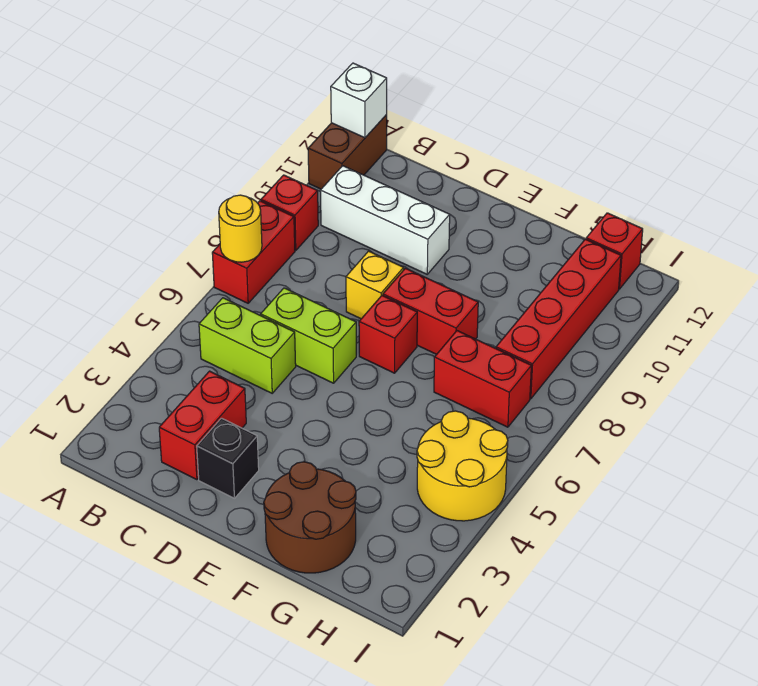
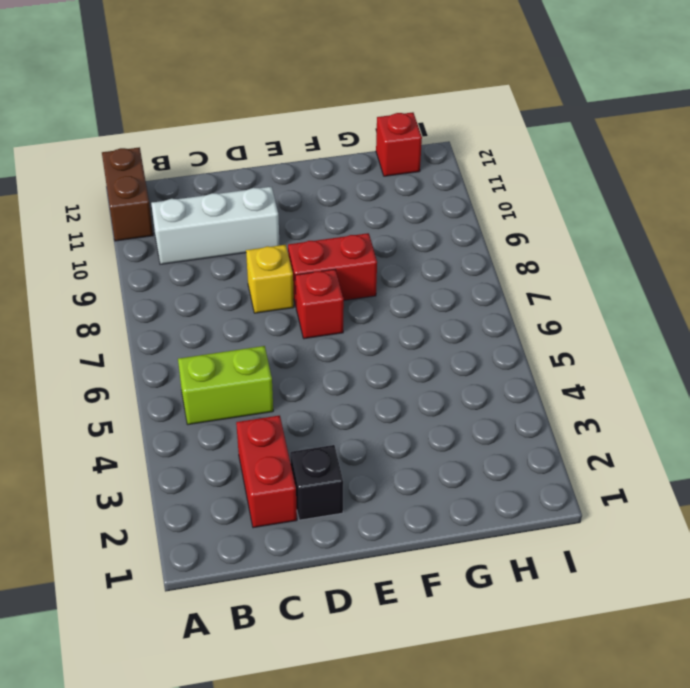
none -> red 1x2 brick [212,201,295,303]
none -> red 1x1 brick [261,175,318,250]
none -> lime 1x2 brick [261,288,356,383]

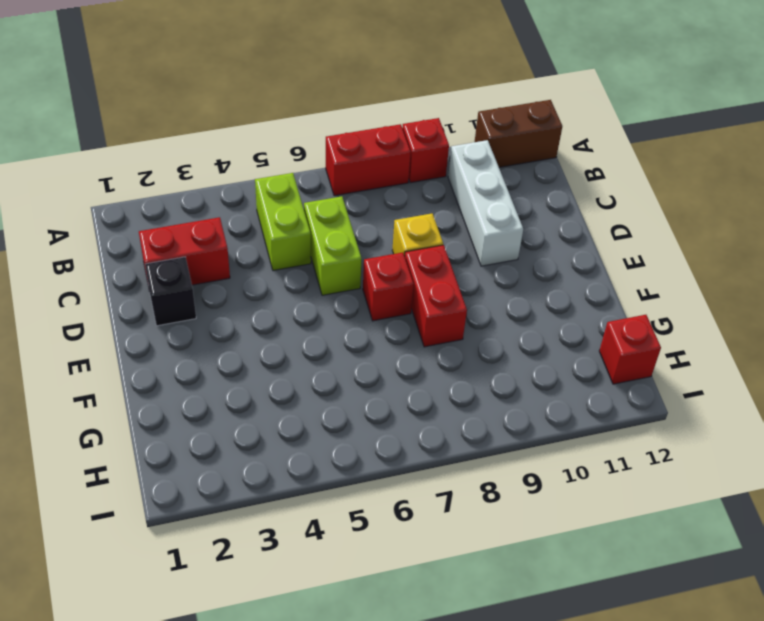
none -> brown 2x2 round brick [264,462,356,573]
none -> red 1x2 brick [434,331,531,427]
none -> yellow 2x2 round brick [417,411,508,521]

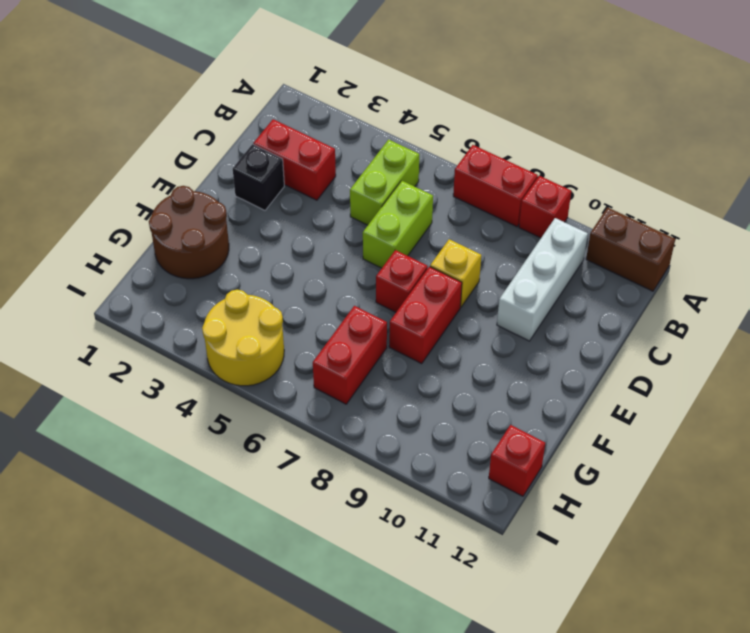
none -> red 1x4 brick [496,239,621,399]
none -> yellow 1x1 round brick [219,195,262,262]
none -> white 1x1 brick [331,63,387,138]

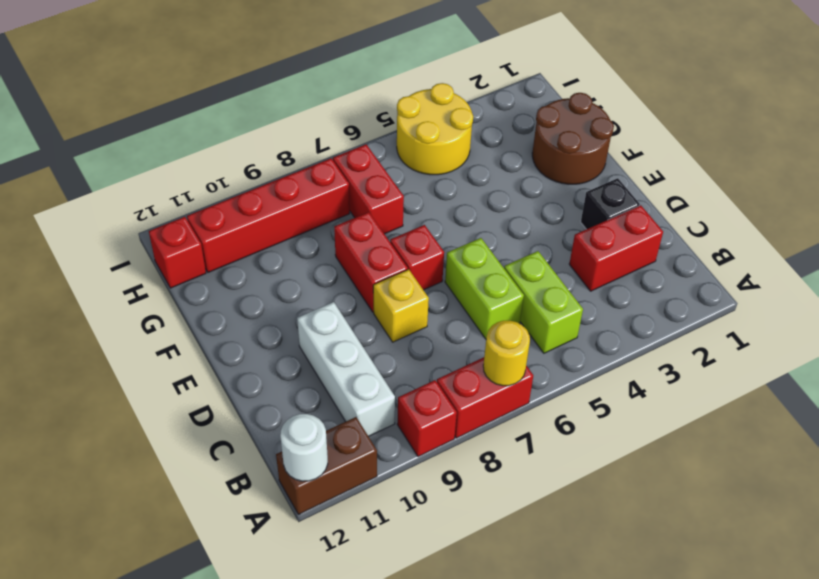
white 1x1 round brick [280,414,328,481] -> white 1x1 brick [331,63,387,138]

